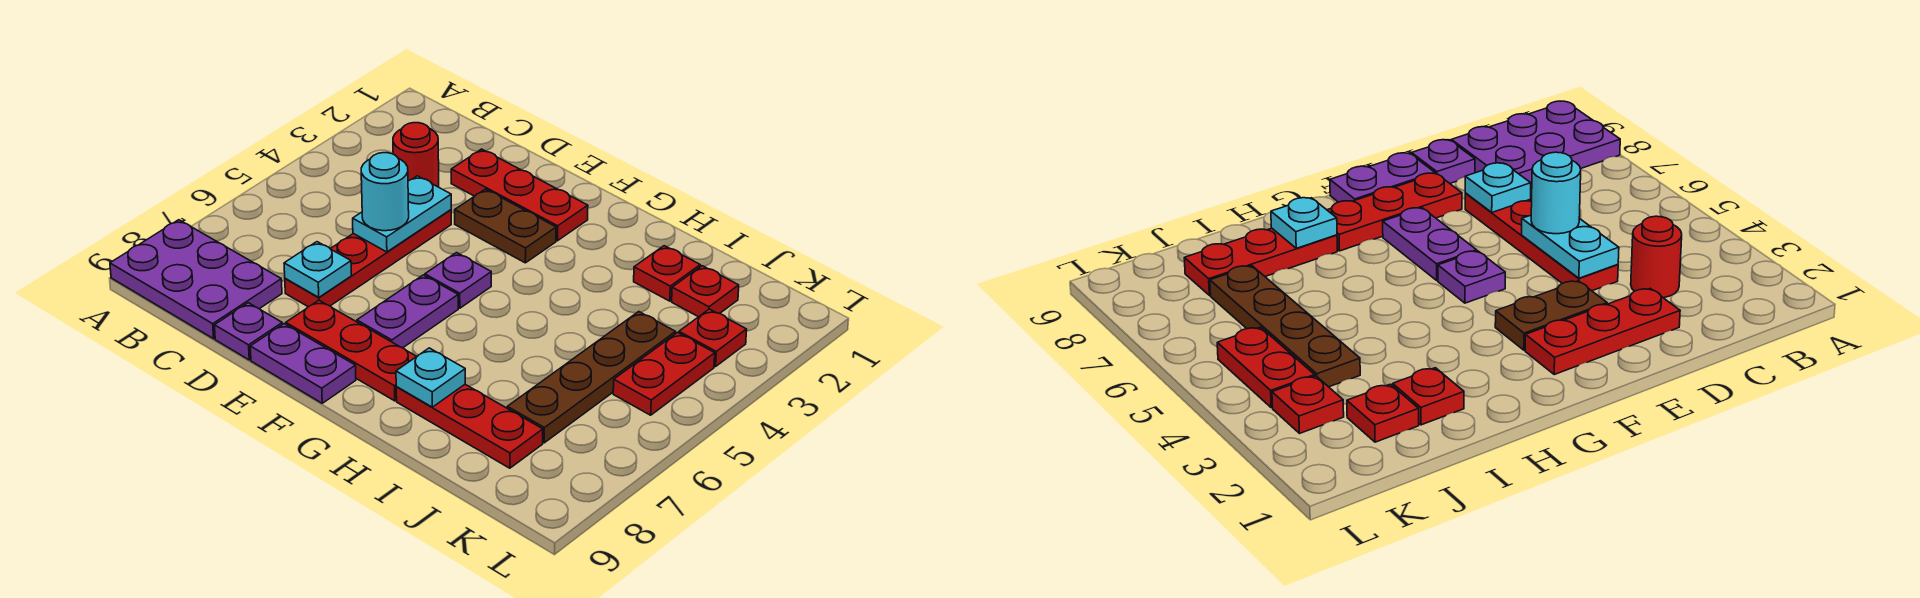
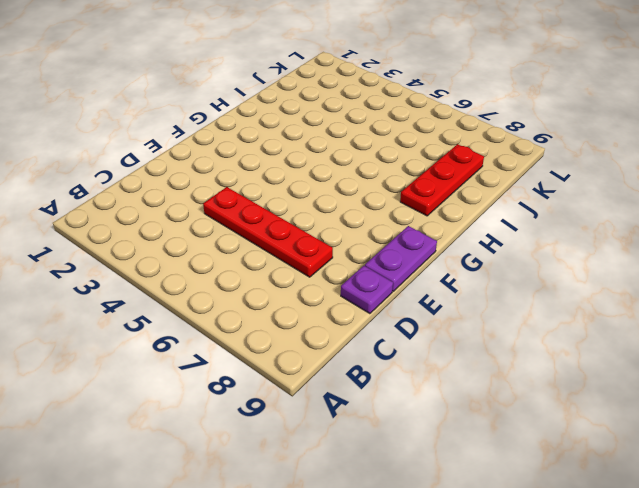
none -> purple 2x3 plate [110,220,282,339]
none -> red 1x1 round brick [393,123,439,187]
none -> red 1x3 plate [451,149,588,241]

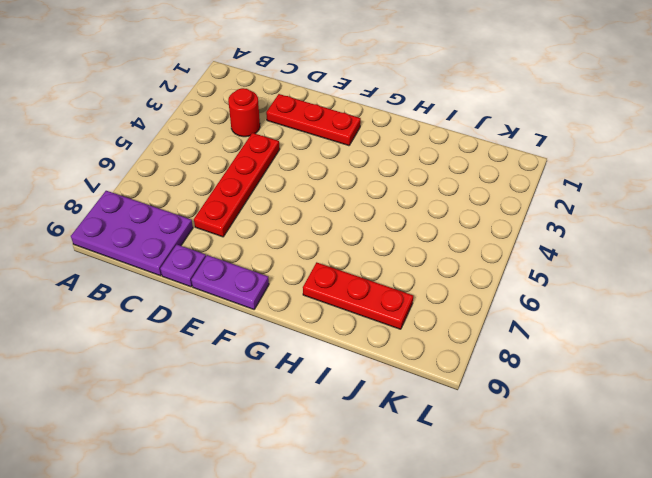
none -> brown 1x2 plate [455,189,556,263]
none -> red 1x3 plate [286,300,417,401]
none -> purple 1x1 plate [425,253,491,308]

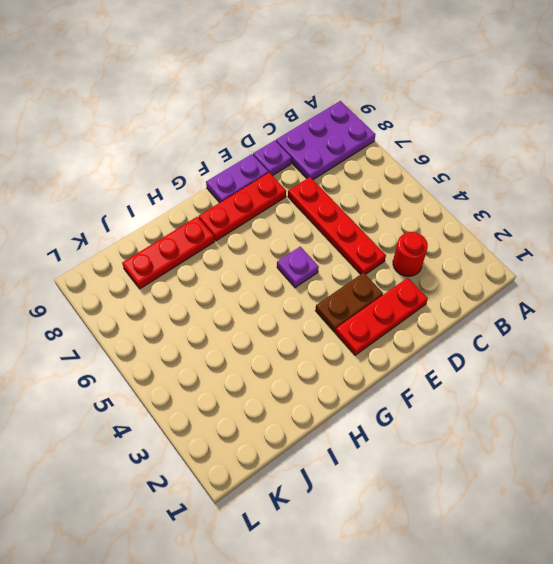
none -> purple 1x2 plate [357,275,458,348]
none -> red 1x1 plate [634,246,700,301]
none -> red 1x1 plate [672,266,739,317]

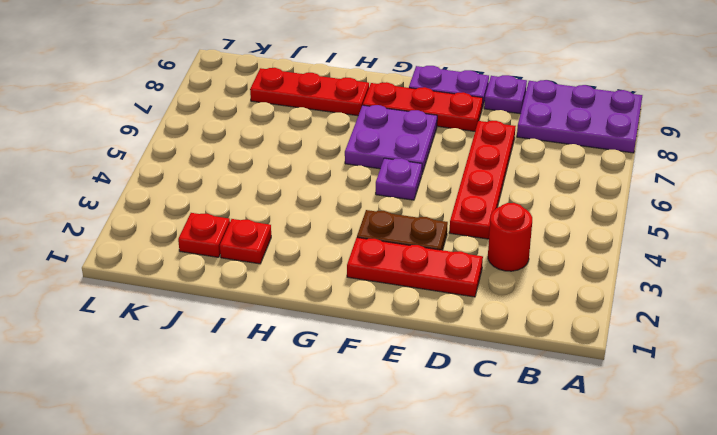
purple 2x2 plate [345,105,437,173] -> purple 1x2 plate [357,275,458,348]
none -> brown 1x4 plate [507,312,676,443]
none -> red 1x1 plate [679,309,747,367]
none -> red 1x2 plate [613,333,715,415]

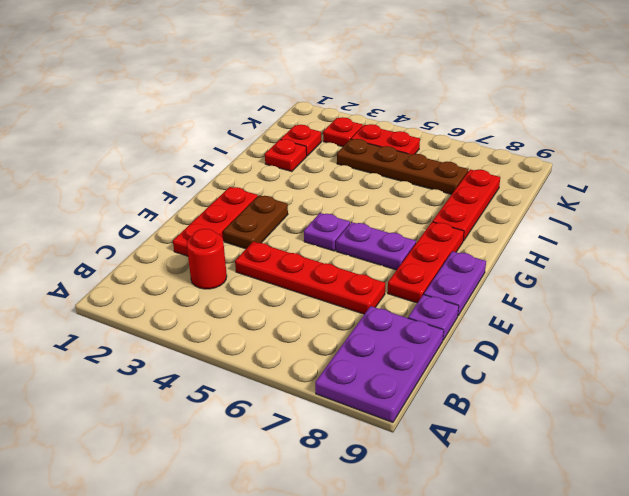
none -> cyan 1x2 plate [353,176,451,252]
none -> cyan 1x1 plate [284,242,352,297]
none -> cyan 1x1 plate [396,348,465,407]

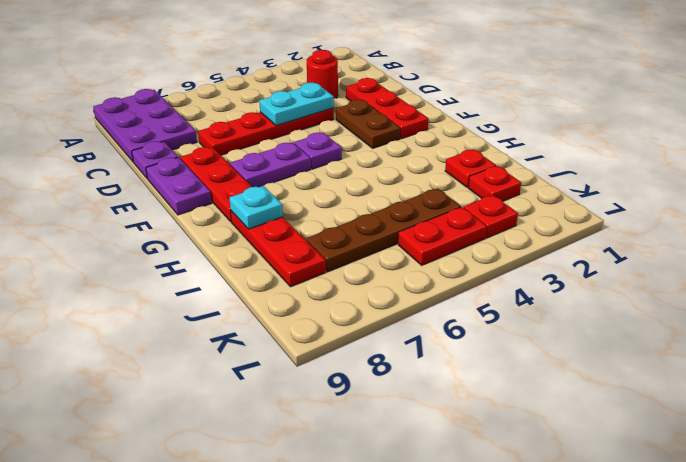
none -> cyan 1x1 plate [284,242,352,297]
none -> cyan 1x1 round brick [361,153,409,231]

